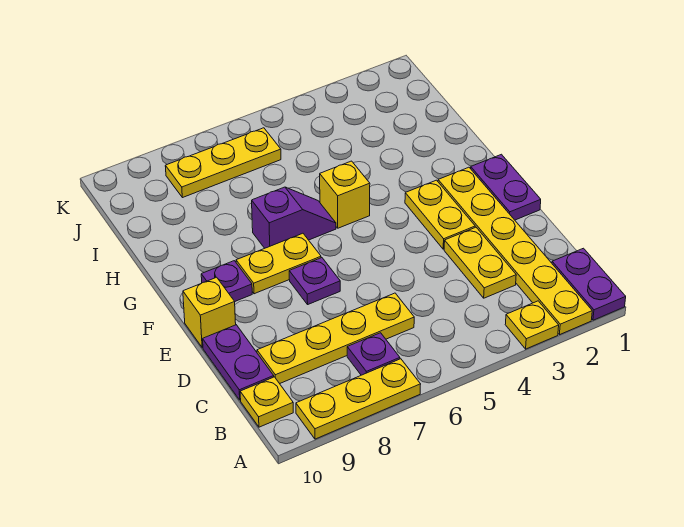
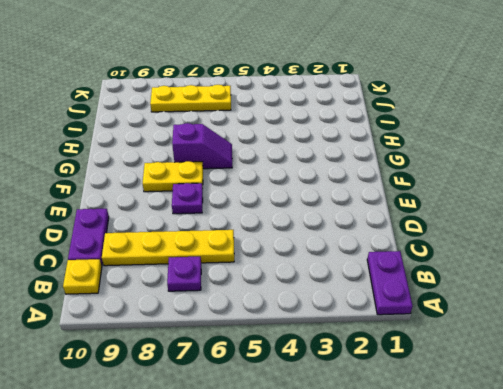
none -> yellow 1x6 plate [438,167,592,335]
none -> yellow 1x1 plate [505,301,559,349]
none -> yellow 1x3 plate [296,359,421,439]

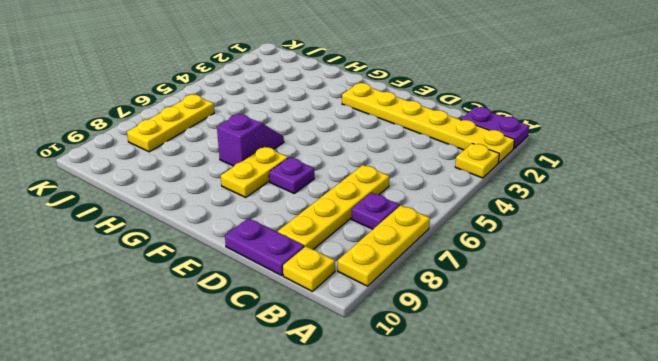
none -> yellow 1x2 plate [444,227,516,298]
none -> purple 1x2 plate [471,154,541,220]
none -> yellow 1x2 plate [405,180,475,249]

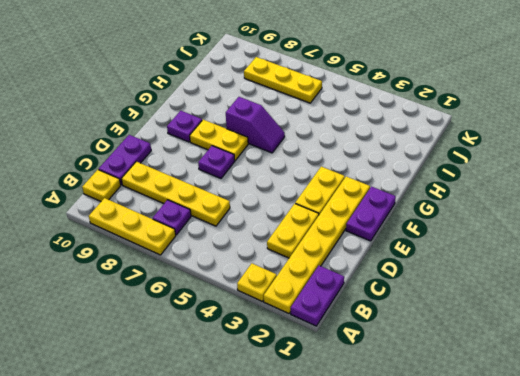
none -> yellow 1x1 brick [183,277,236,348]
none -> yellow 1x1 brick [320,161,370,228]

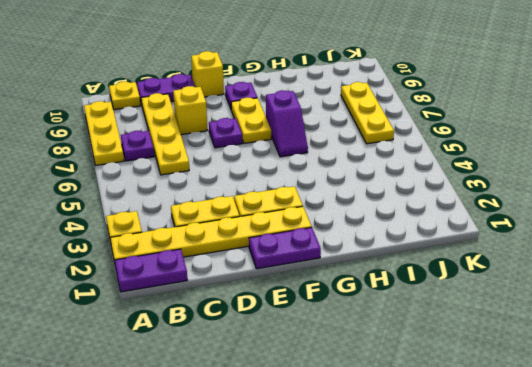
yellow 1x1 brick [173,86,207,135] -> yellow 1x1 brick moved to [320,161,370,228]

